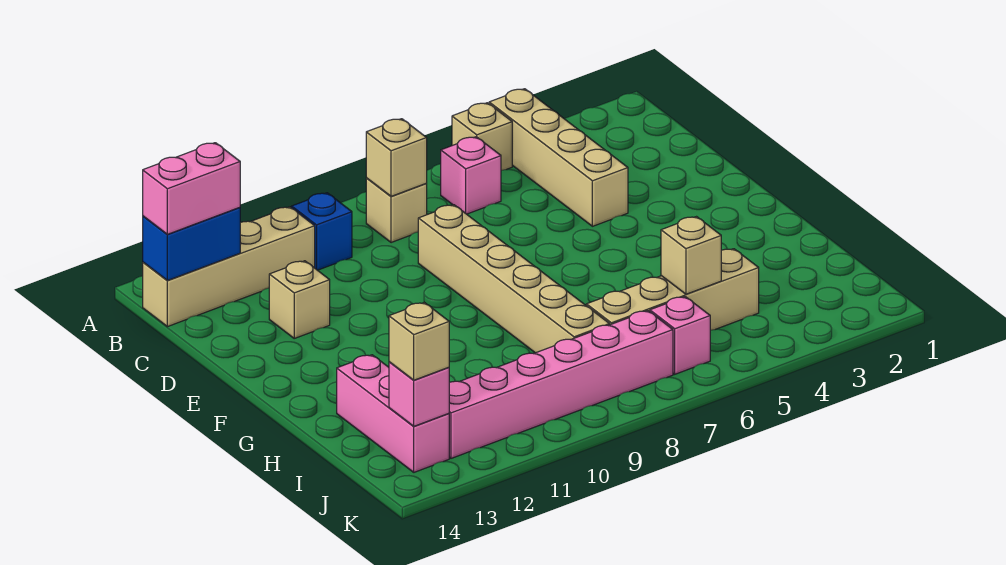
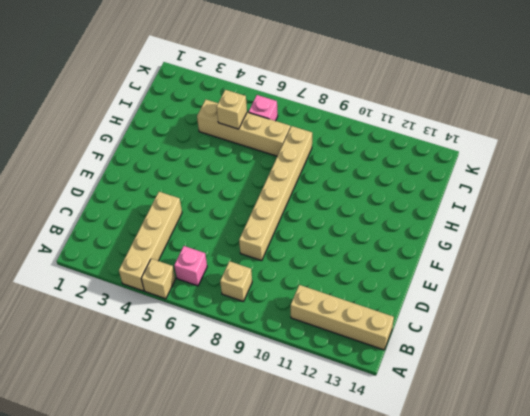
none -> blue 1x1 brick [292,193,352,270]
none -> tan 1x1 brick [269,261,330,338]
none -> pink 1x3 brick [337,355,449,472]

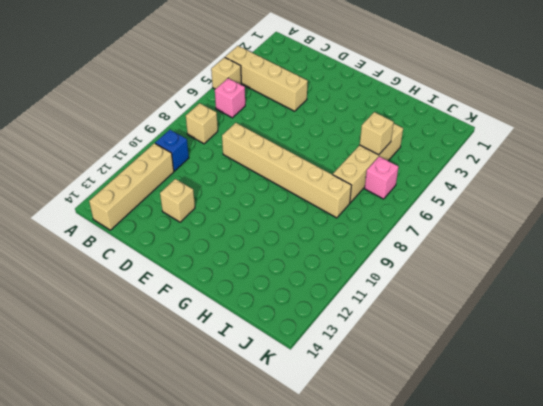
none -> pink 1x3 brick [337,355,449,472]
none -> pink 1x6 brick [449,311,673,458]
none -> tan 1x1 brick [366,119,427,196]

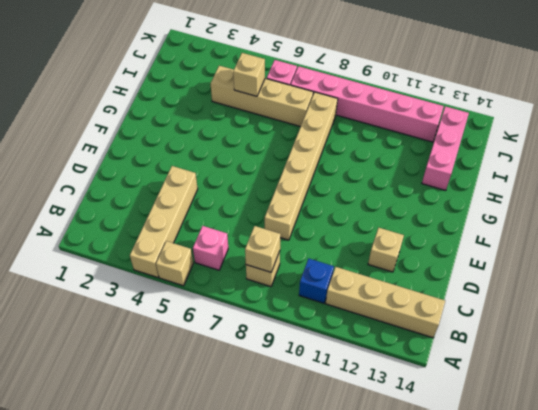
none -> blue 1x2 brick [143,207,240,280]
none -> pink 1x1 brick [389,362,449,426]
none -> pink 1x2 brick [143,143,240,234]

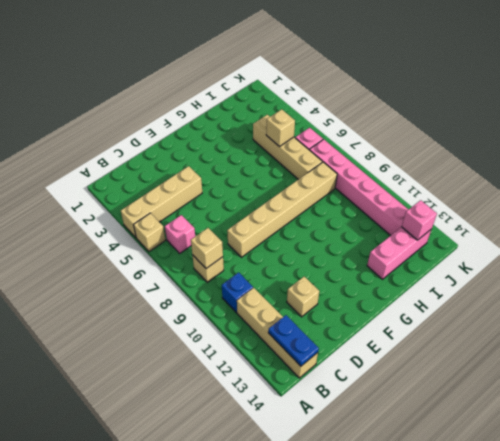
blue 1x2 plate [268,315,319,366] -> blue 1x2 brick [143,207,240,280]
none -> pink 1x2 brick [143,143,240,234]
none -> tan 1x1 brick [389,302,449,380]

